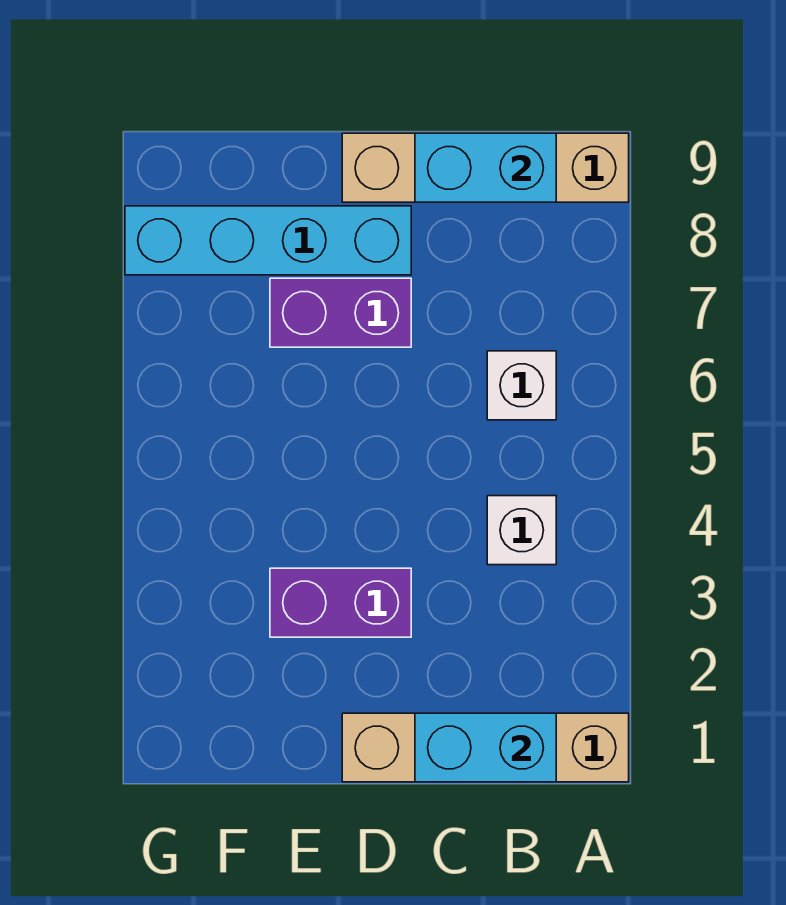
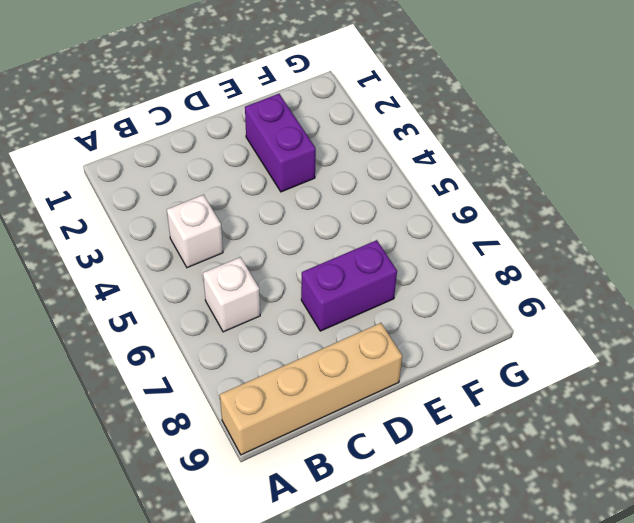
purple 1x2 brick [245,94,316,192] -> purple 1x2 brick turned to [270,568,411,637]
none -> tan 1x4 brick [342,713,629,782]
none -> cyan 1x4 brick [125,206,411,275]

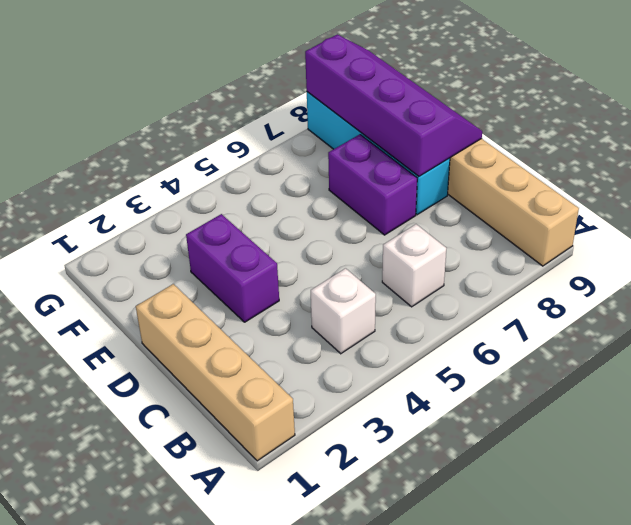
purple 2x4 slope [305,34,482,176] -> none
none -> cyan 1x2 brick [415,713,556,782]
none -> cyan 1x2 brick [415,133,556,202]

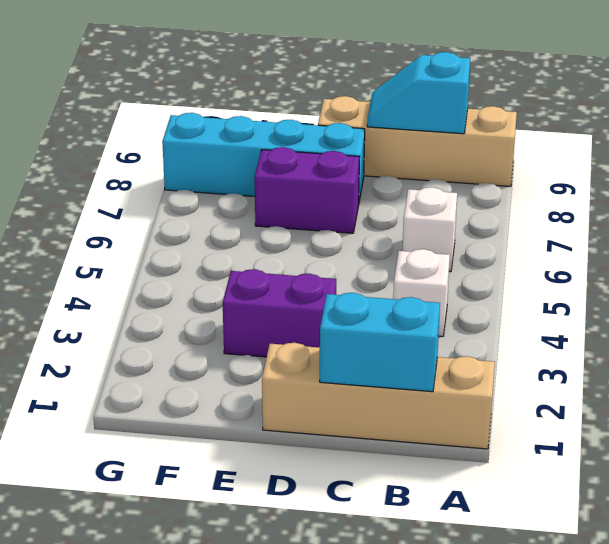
cyan 1x2 slope [367,52,470,134] -> cyan 1x2 brick [415,133,556,202]

